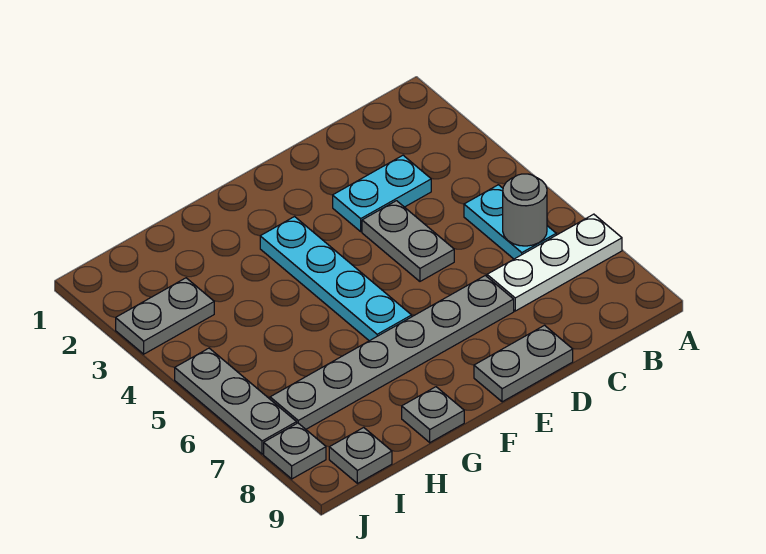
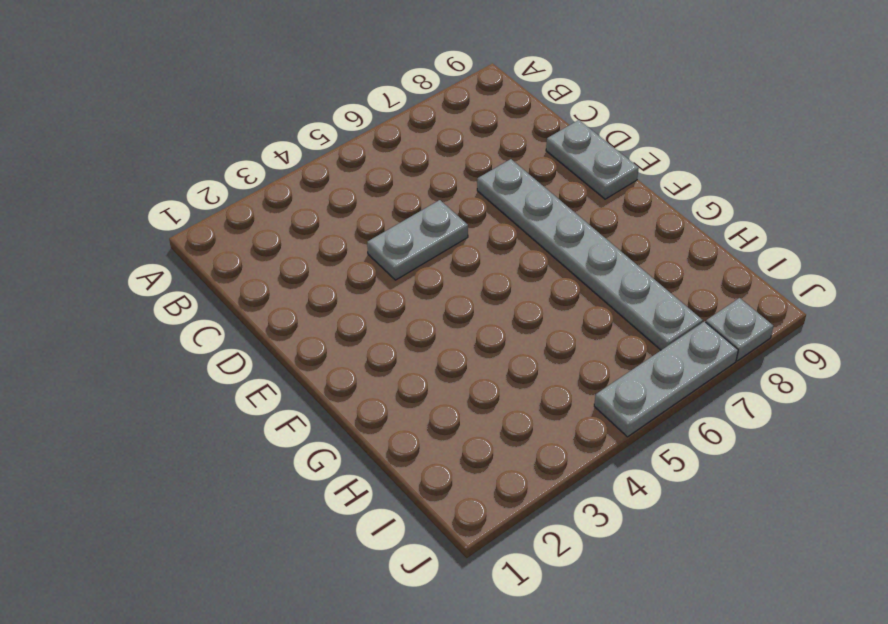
none -> white 1x3 plate [487,214,622,311]
none -> cyan 1x2 plate [464,185,556,259]
none -> cyan 1x2 plate [333,155,431,231]

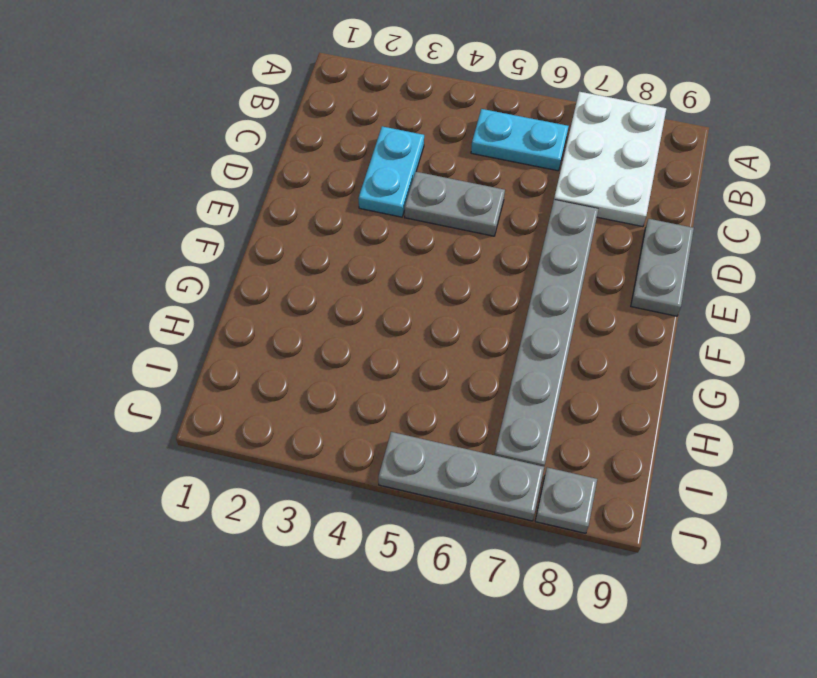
white 2x3 plate [554,92,666,227] -> white 1x3 plate [487,214,622,311]
none -> cyan 1x4 plate [260,217,412,341]
none -> grey 1x1 plate [402,387,464,443]
none -> grey 1x2 plate [116,278,214,354]

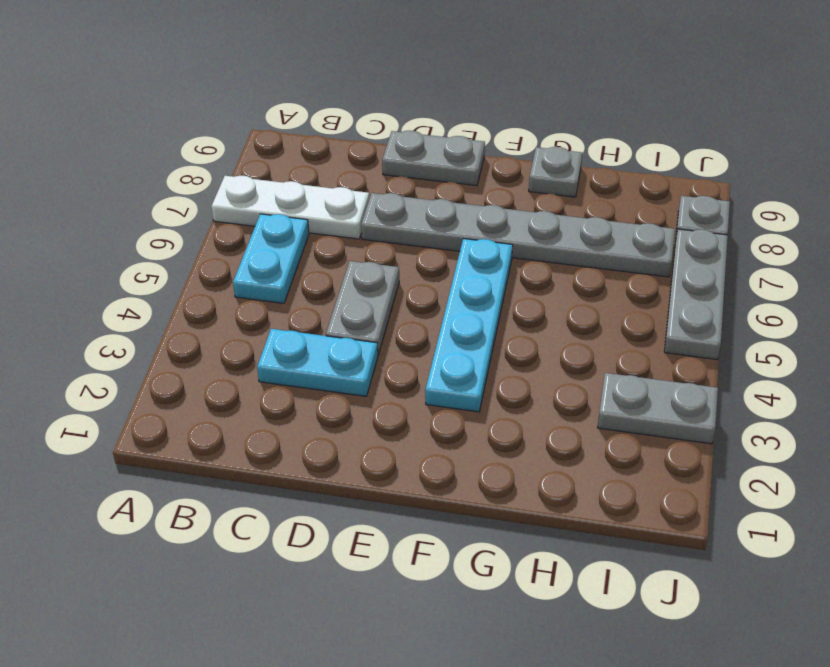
none -> grey 1x1 plate [329,428,392,483]
none -> grey 1x1 round brick [503,174,547,246]

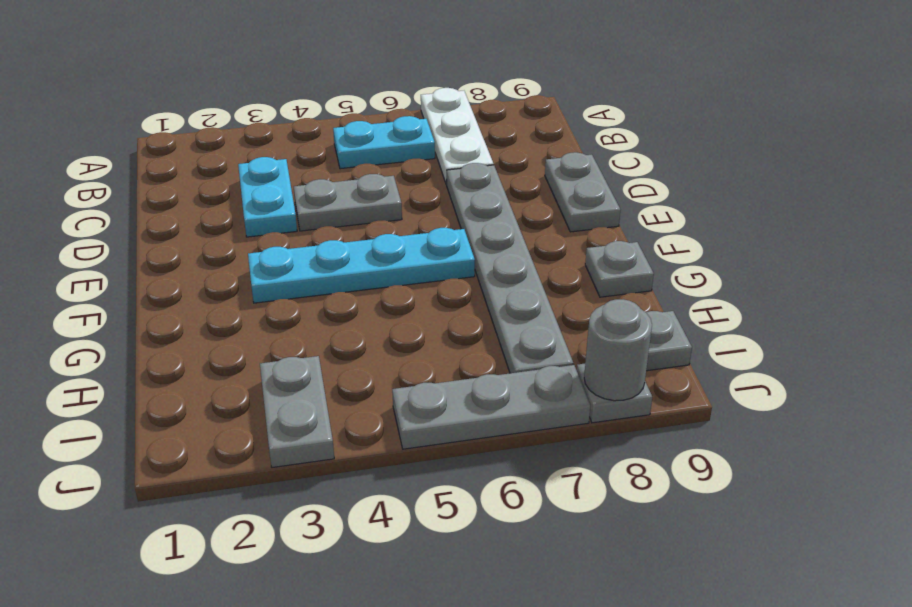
grey 1x1 round brick [584,299,652,401] -> grey 1x1 round brick moved to [503,174,547,246]

